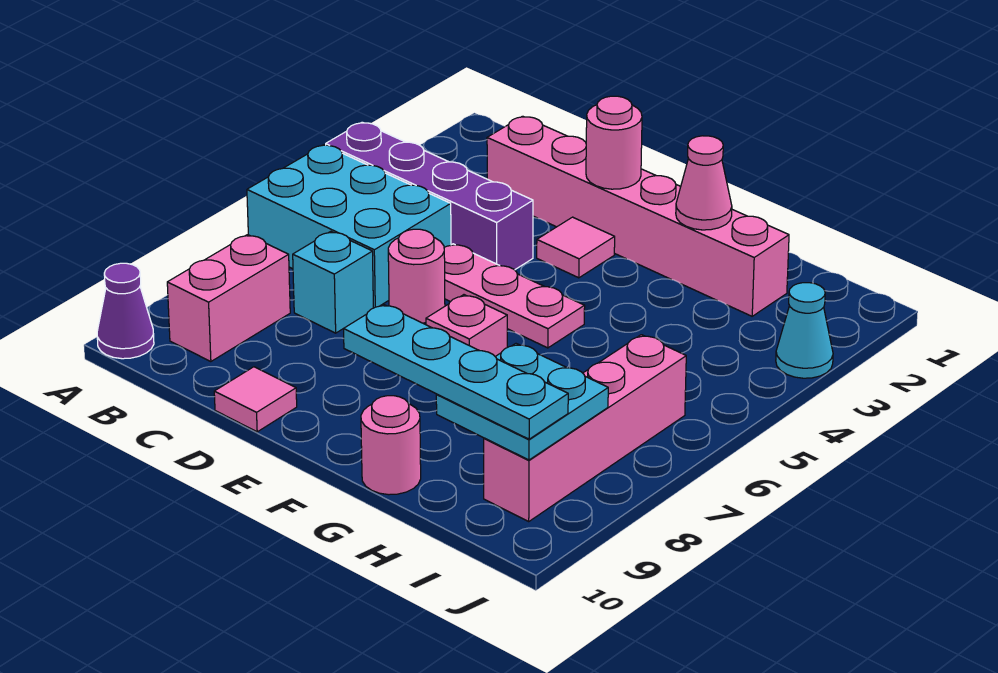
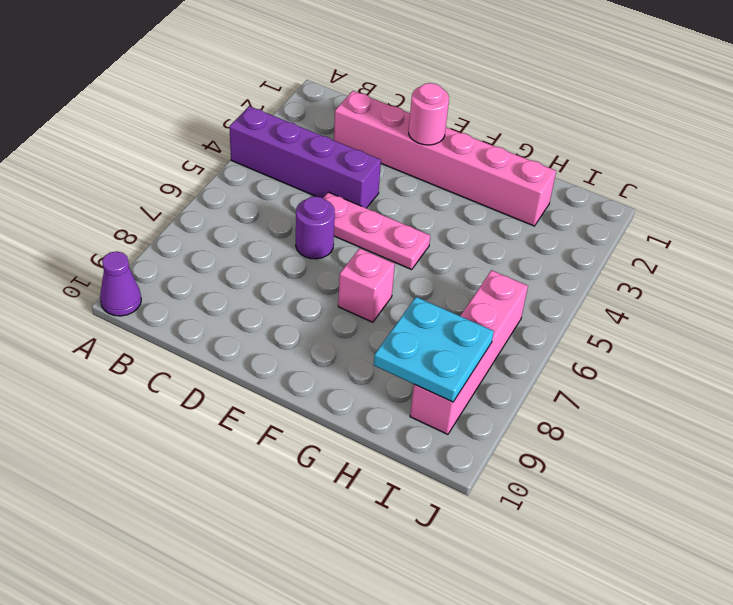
purple 1x1 round brick [296,196,335,259] -> pink 1x1 round brick [388,229,445,323]
none -> cyan 2x3 brick [247,145,451,308]
none -> pink 1x2 brick [167,235,290,362]
none -> cyan 1x1 brick [293,231,373,333]

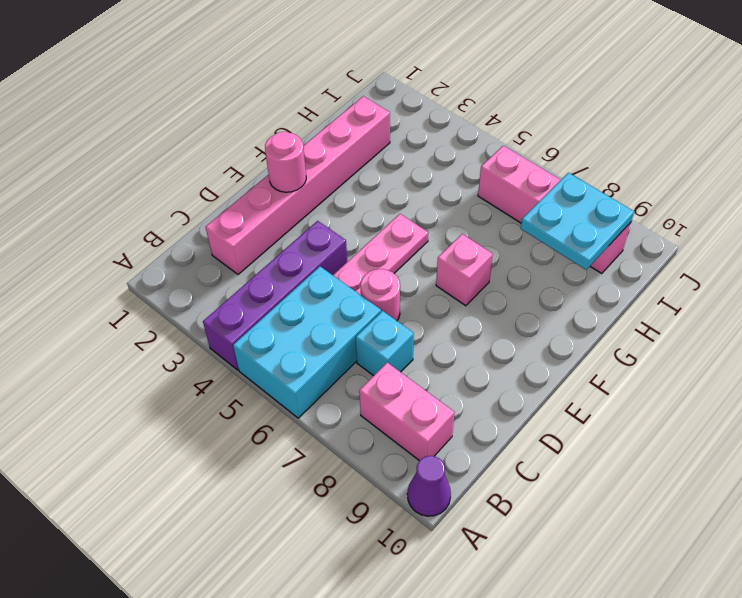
none -> pink 1x1 tile [214,367,297,432]
none -> pink 1x1 tile [537,217,615,278]
none -> pink 1x1 round brick [361,396,421,495]

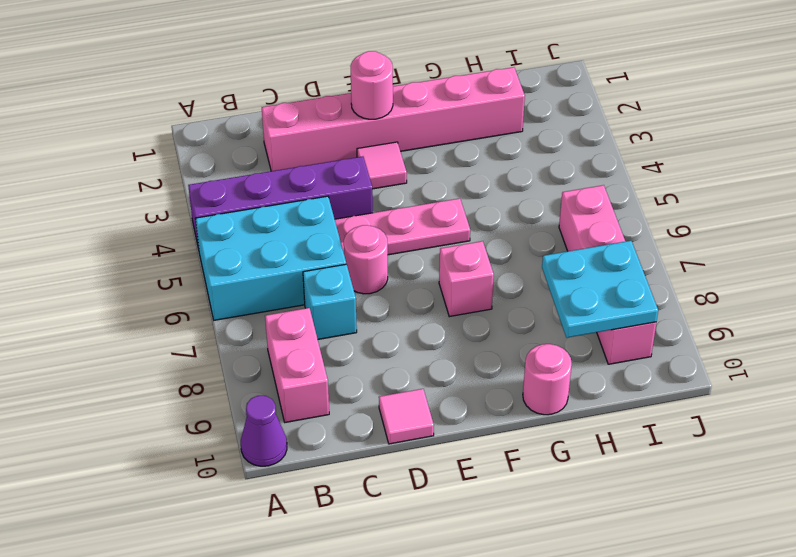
none -> cyan 1x1 cone [776,283,833,378]
none -> pink 1x1 cone [676,136,732,230]
none -> cyan 1x4 plate [344,304,568,439]

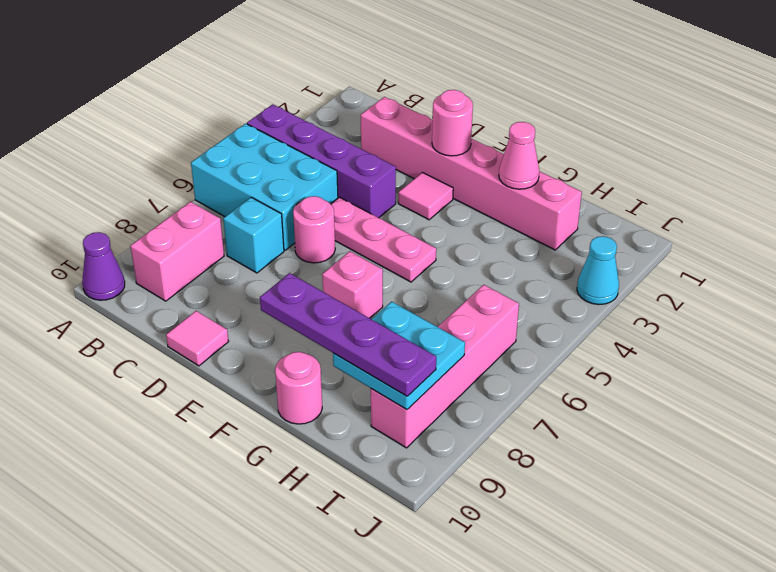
purple 1x4 plate [260,273,436,396] -> cyan 1x4 plate [344,304,568,439]

